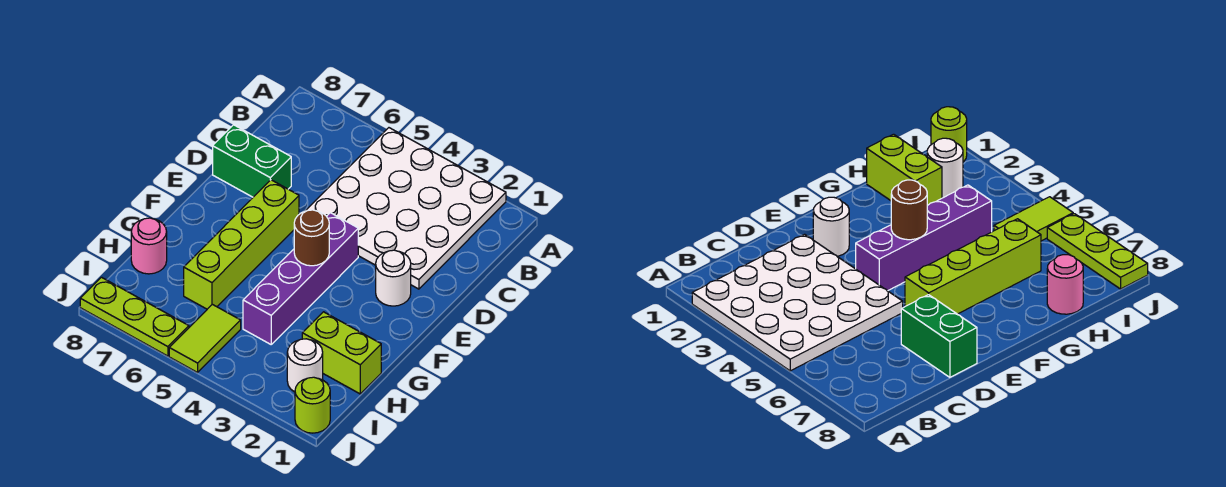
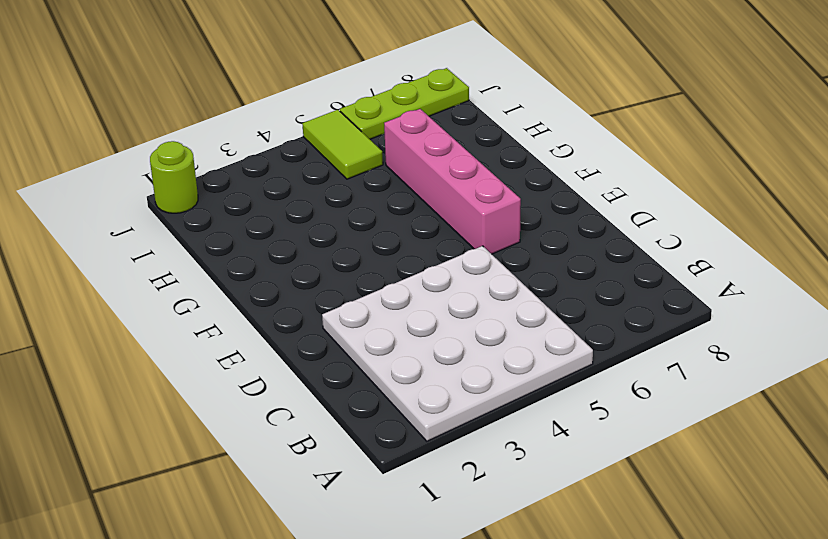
pink 1x4 brick [384,109,521,254] -> lime 1x4 brick [184,180,299,309]
none -> green 1x2 brick [213,125,291,197]
none -> white 1x1 round brick [376,250,411,306]
none -> purple 1x4 brick [243,213,358,344]

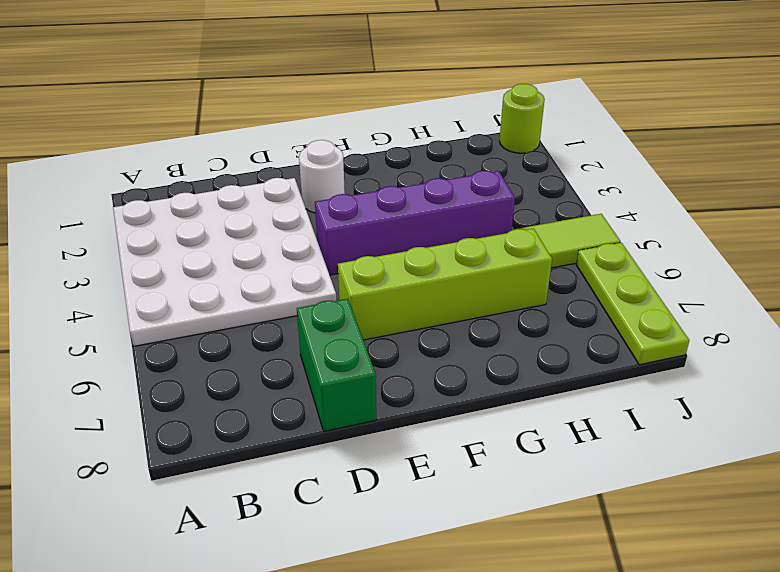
none -> lime 1x2 brick [302,312,381,394]
none -> pink 1x1 round brick [131,218,167,274]
none -> white 1x1 round brick [287,339,323,392]

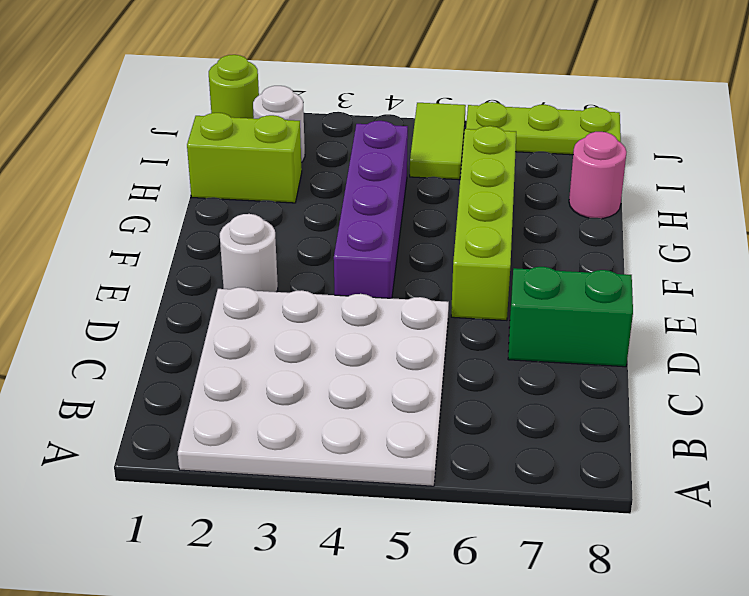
none -> brown 1x1 round brick [294,210,329,266]

